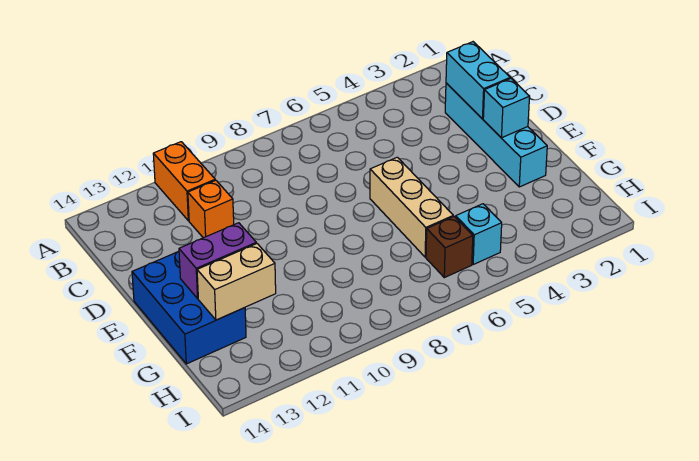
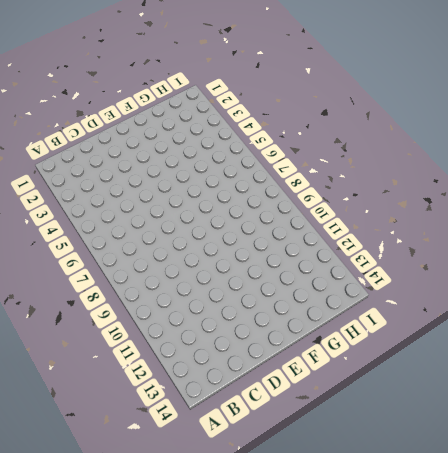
none -> orange 1x2 brick [153,142,215,221]
none -> cyan 1x4 brick [445,83,547,187]

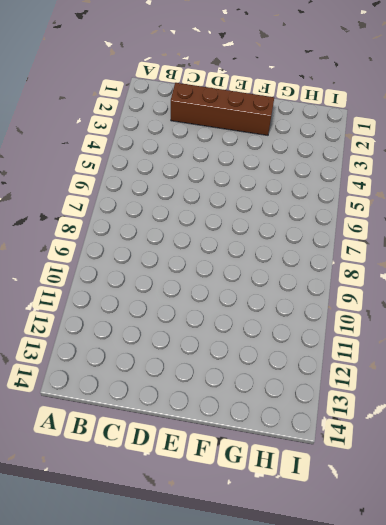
brown 1x4 brick [171,83,274,135] -> cyan 1x4 brick [445,83,547,187]
none -> orange 1x2 brick [153,142,215,221]
none -> orange 1x1 brick [188,180,234,238]

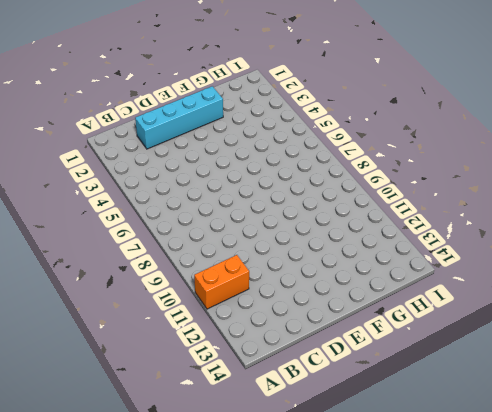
none -> orange 1x1 brick [188,180,234,238]
none -> tan 1x3 brick [370,157,453,257]

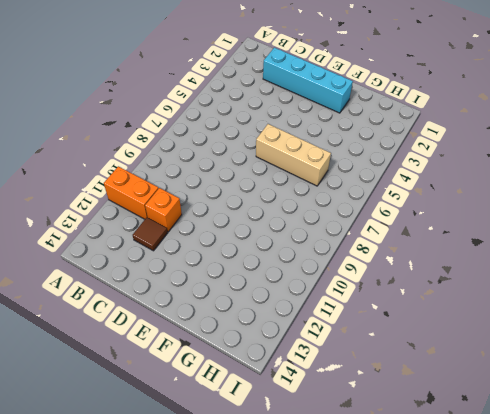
brown 1x1 tile [133,217,167,251] -> none
none -> blue 2x3 brick [132,251,246,364]
none -> cyan 1x1 brick [455,204,502,264]

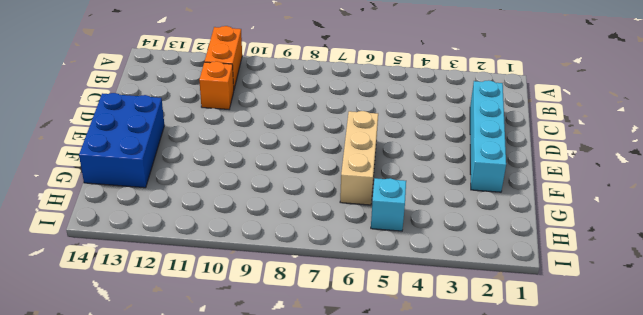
none -> brown 1x1 brick [426,217,473,278]
none -> cyan 1x2 brick [446,42,510,119]

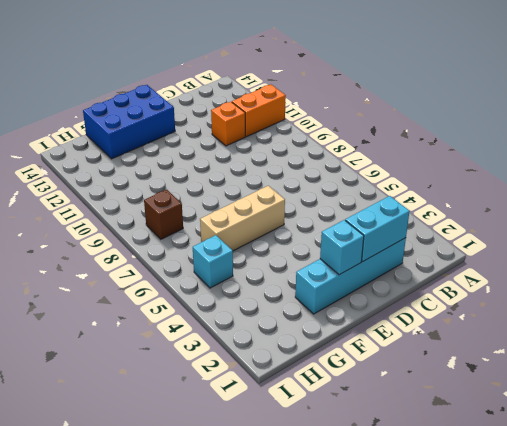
brown 1x1 brick [144,190,183,239] -> brown 1x1 brick moved to [426,217,473,278]
none -> purple 1x2 brick [179,223,256,298]
none -> tan 1x2 brick [197,244,276,320]

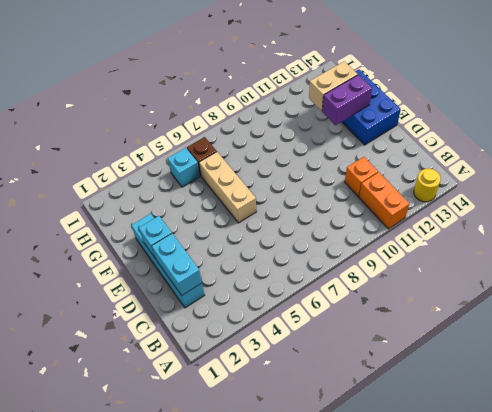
yellow 1x1 round brick [414,168,441,202] -> none

